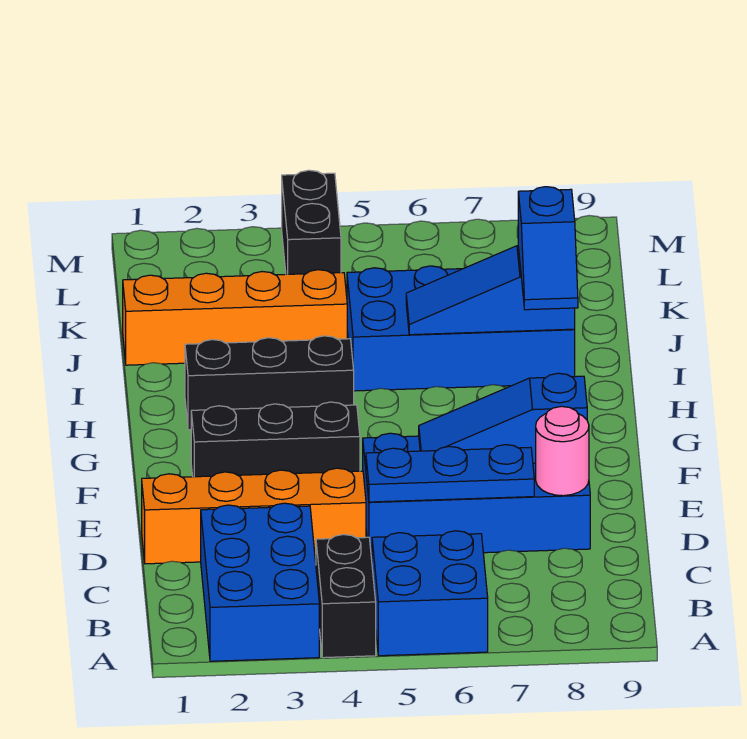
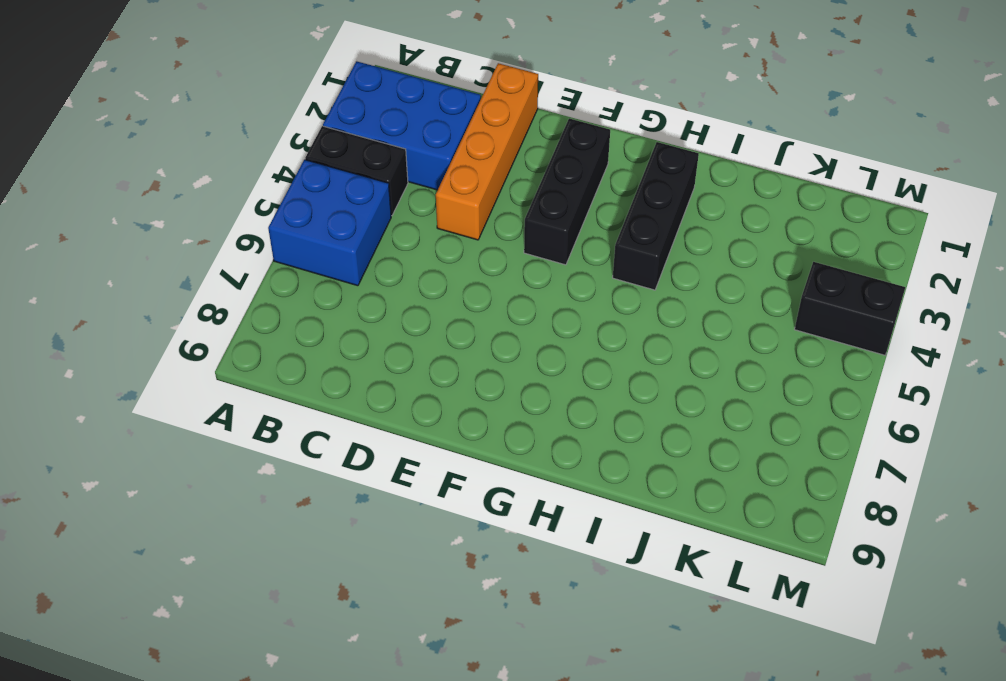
none -> blue 2x4 brick [363,433,590,556]
none -> blue 2x4 brick [347,266,575,391]
none -> orange 1x4 brick [123,270,347,365]

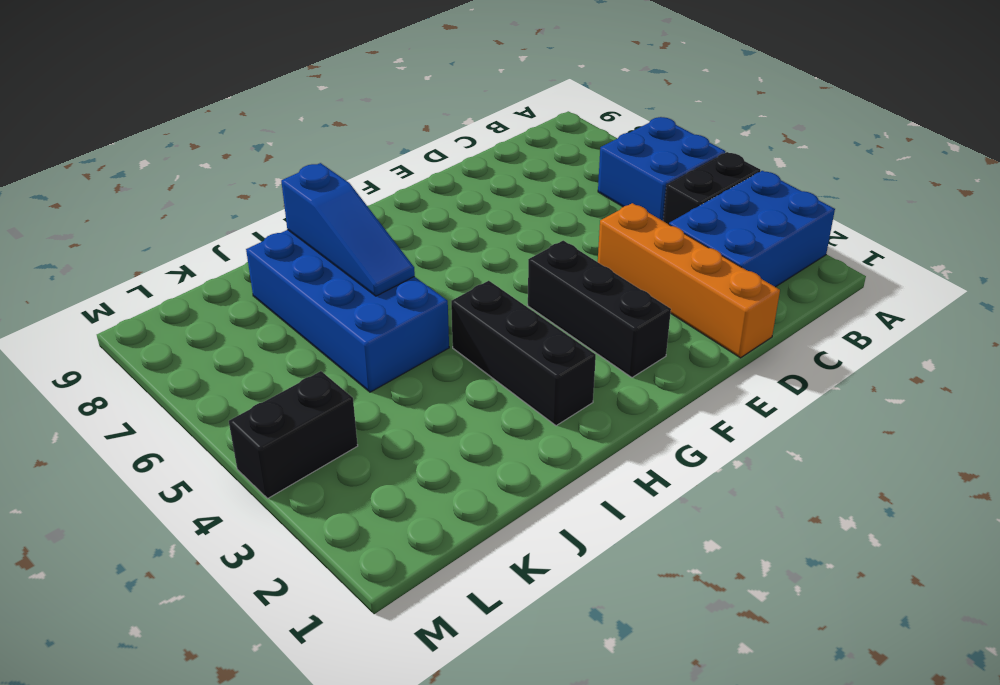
none -> blue 2x4 brick [363,433,590,556]
none -> orange 1x4 brick [123,270,347,365]
none -> blue 1x3 plate [366,445,534,502]

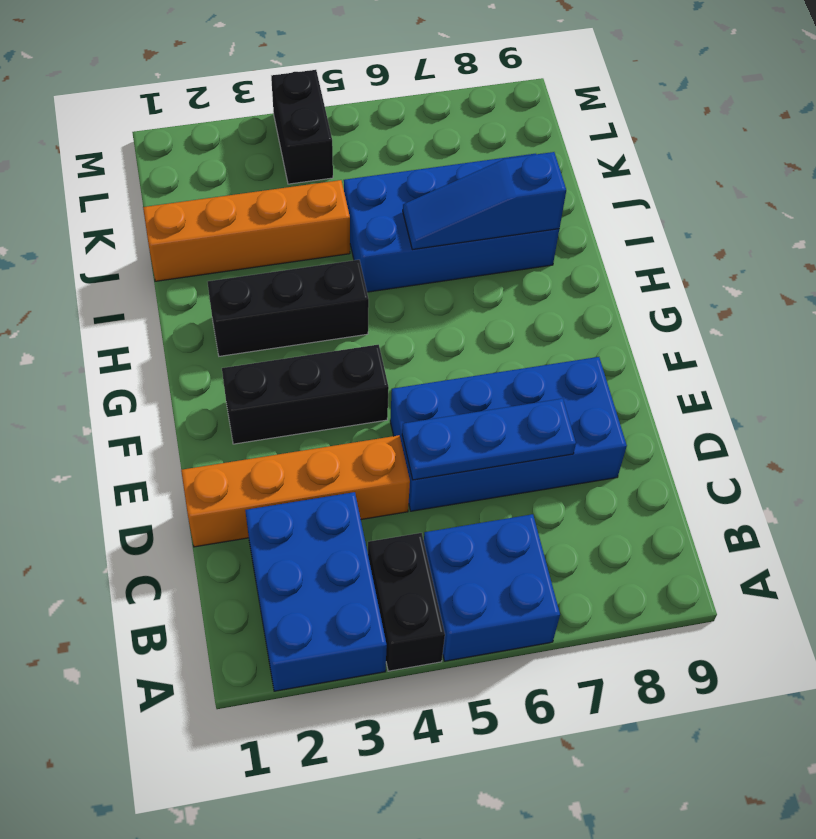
none -> pink 1x1 round brick [536,406,589,496]
none -> blue 1x3 slope [419,373,587,463]
none -> blue 1x2 slope [518,187,578,310]

